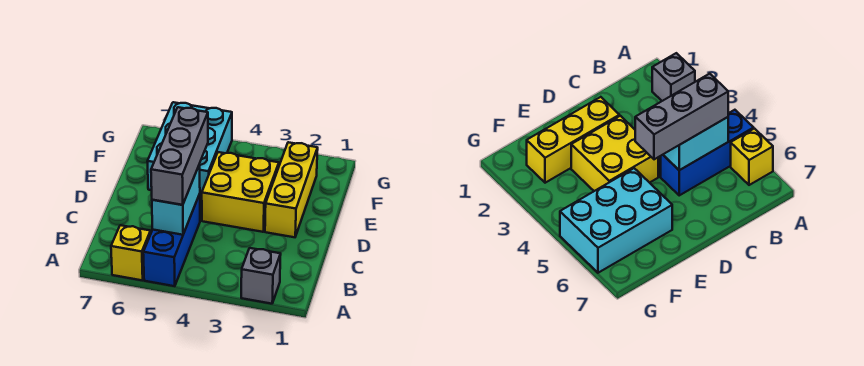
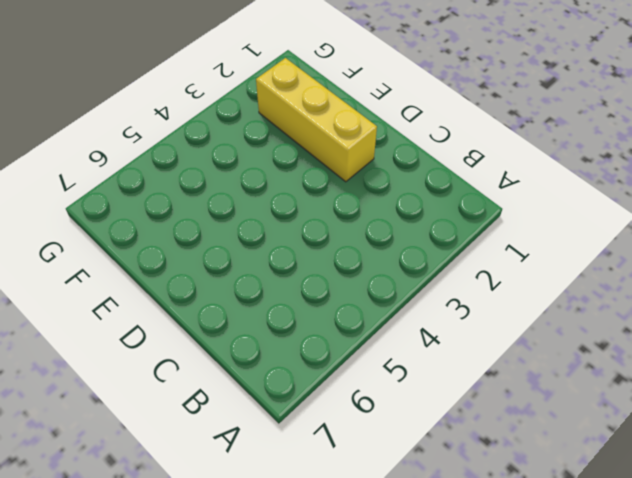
none -> grey 1x1 brick [241,248,281,304]
none -> blue 1x3 brick [143,194,200,286]

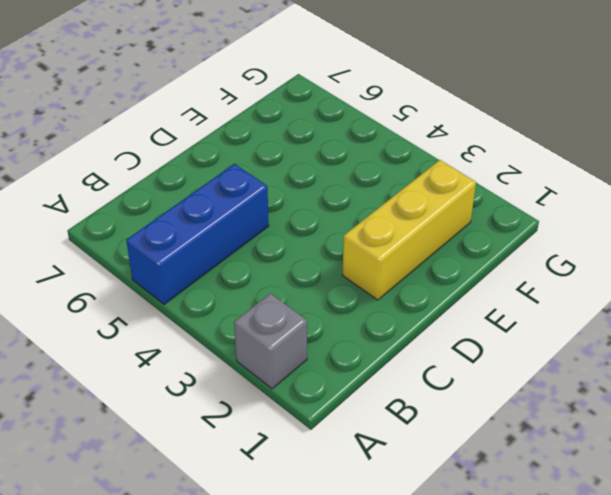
none -> yellow 1x1 brick [111,225,151,280]
none -> yellow 2x2 brick [202,152,279,232]

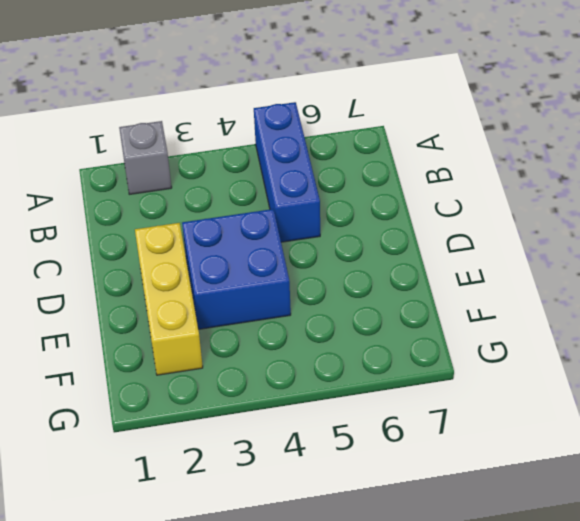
blue 2x2 brick [182,209,291,329] -> yellow 2x2 brick [202,152,279,232]
none -> yellow 1x1 brick [111,225,151,280]
none -> cyan 2x3 brick [148,102,232,199]

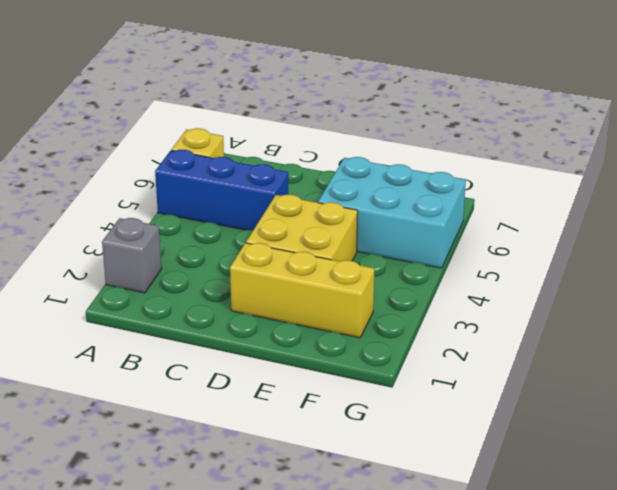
none -> cyan 1x2 brick [152,164,200,235]
none -> grey 1x3 brick [151,107,208,205]

